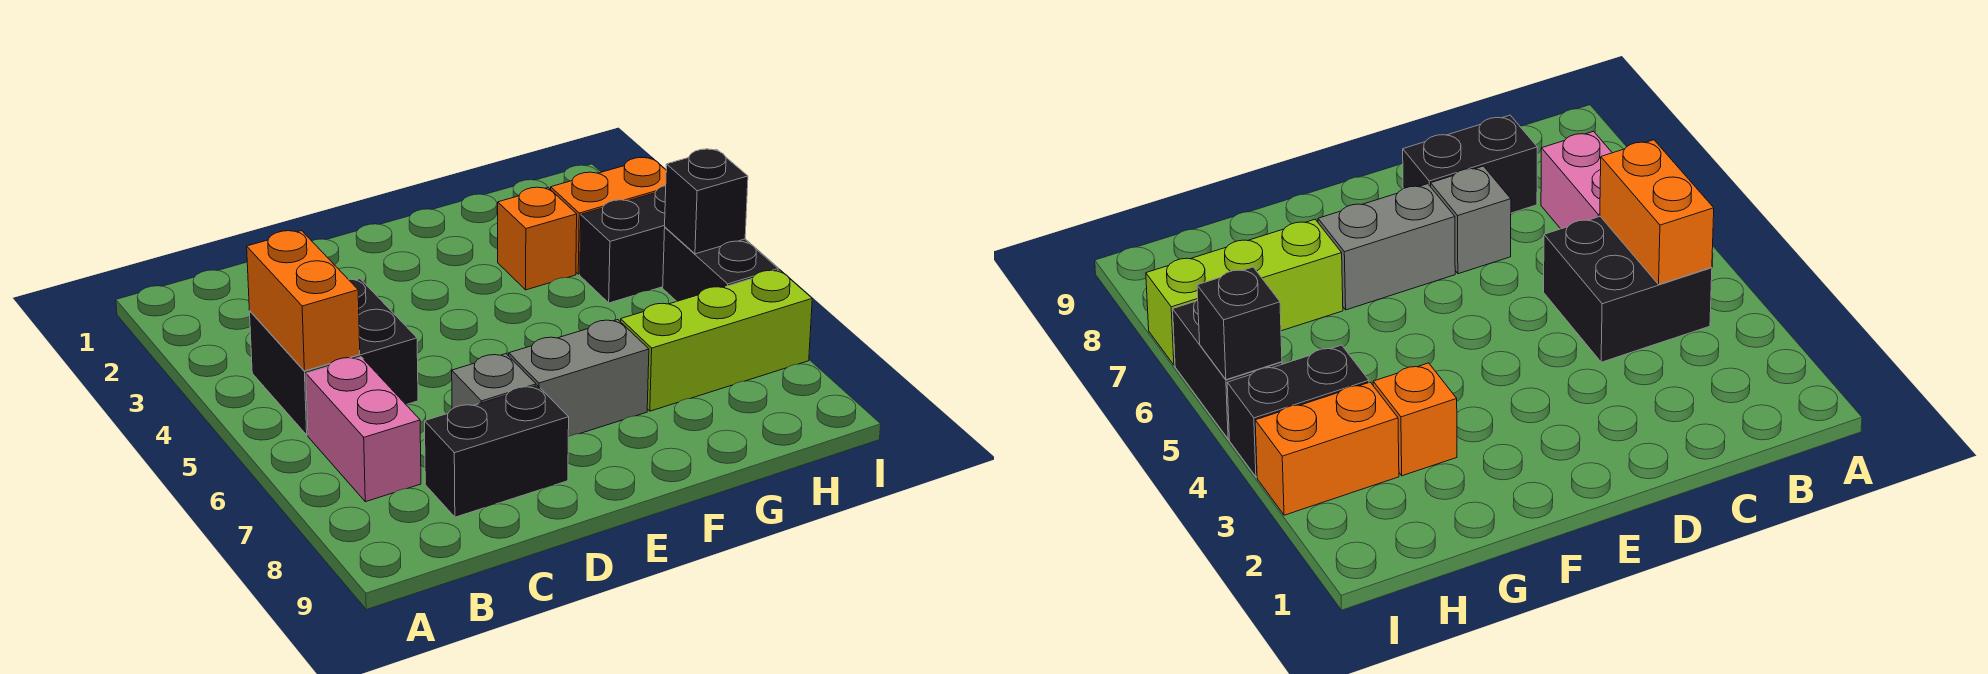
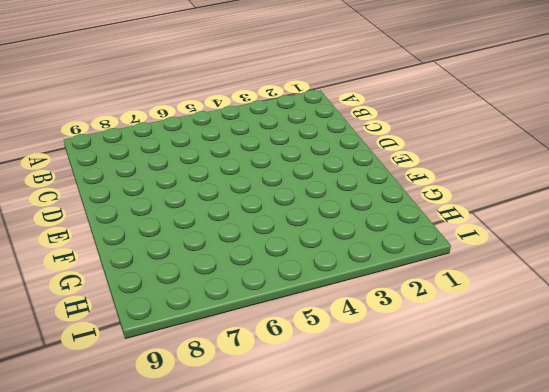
none -> black 2x2 brick [250,279,418,435]
none -> pink 1x2 brick [306,357,421,502]
none -> black 1x2 brick [425,386,569,517]

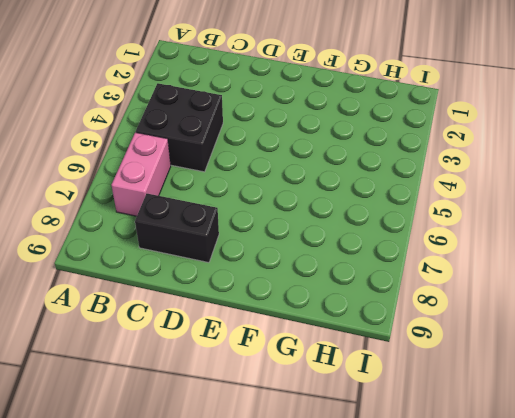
none -> grey 1x1 brick [452,354,536,409]
none -> grey 1x2 brick [509,320,649,437]
none -> orange 1x1 brick [498,187,577,290]

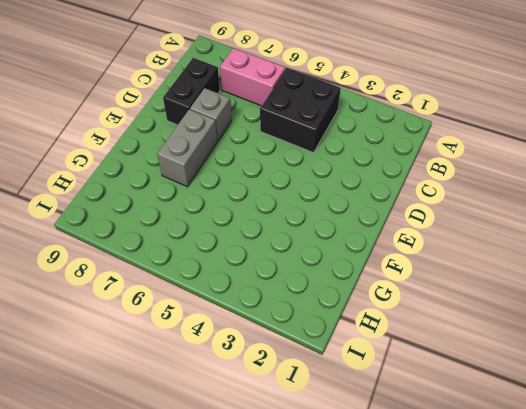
none -> orange 1x1 brick [498,187,577,290]
none -> lime 1x3 brick [621,270,812,411]
none -> orange 1x2 brick [551,158,666,274]

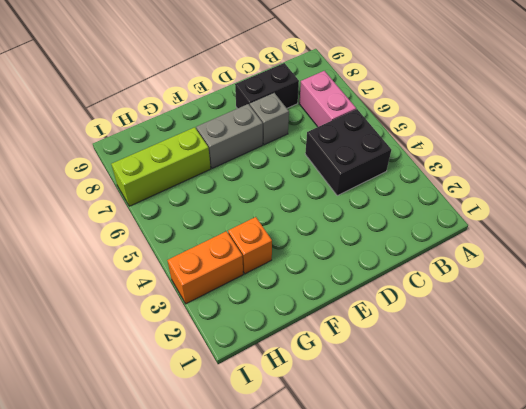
none -> black 1x2 brick [580,186,666,303]
none -> black 1x2 brick [663,227,778,301]
none -> orange 1x2 brick [247,231,360,371]

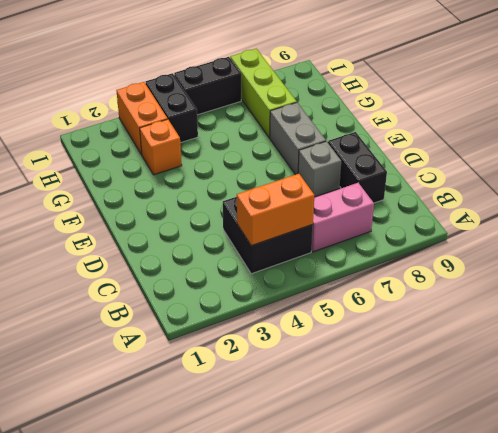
none -> black 1x1 brick [665,149,748,254]

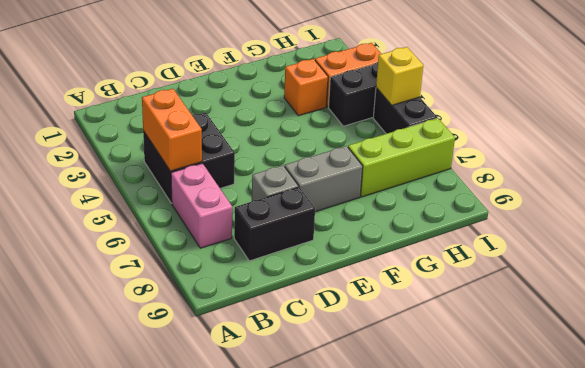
yellow 1x1 brick [376,47,423,105] -> black 1x1 brick [665,149,748,254]

